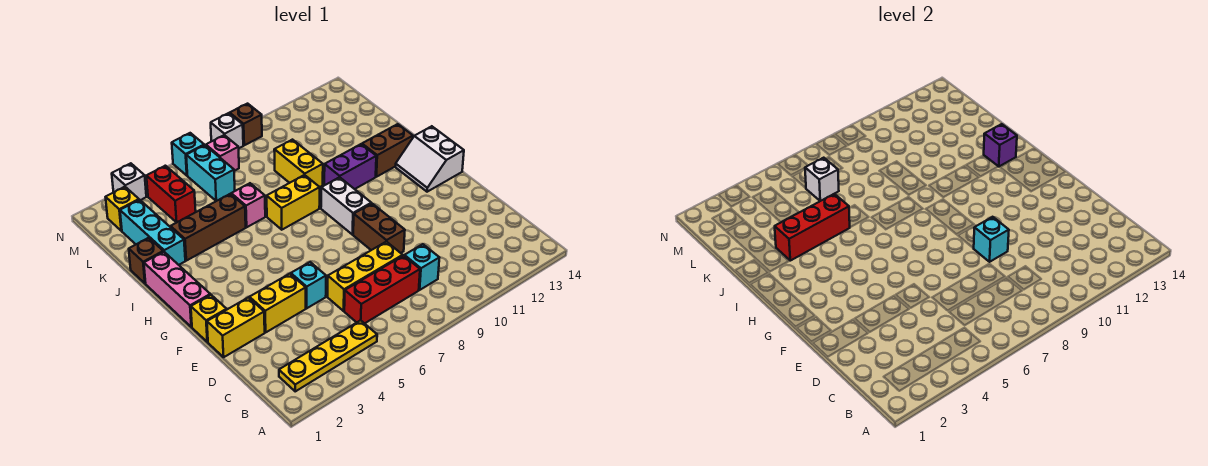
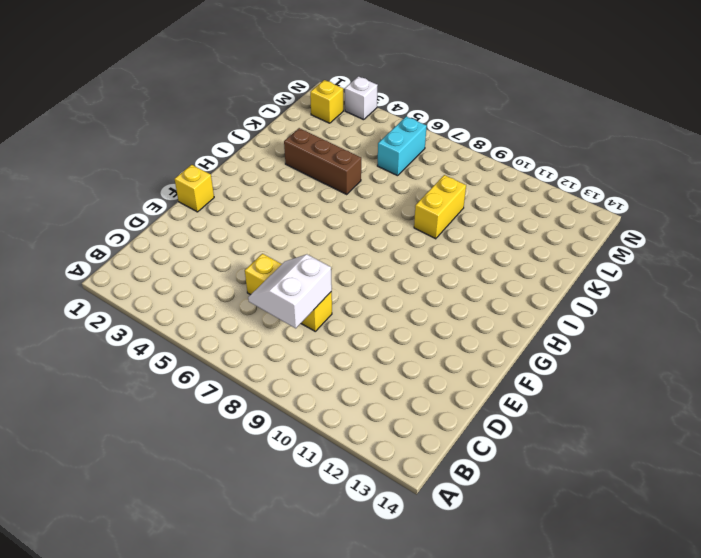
white 2x2 slope [248,254,332,328] -> white 2x2 slope moved to [396,126,464,192]
none -> yellow 1x4 plate [279,320,377,391]
none -> red 1x3 brick [344,255,420,323]
none -> cyan 1x1 brick [404,244,439,290]
none -> yellow 1x2 brick [207,297,265,357]

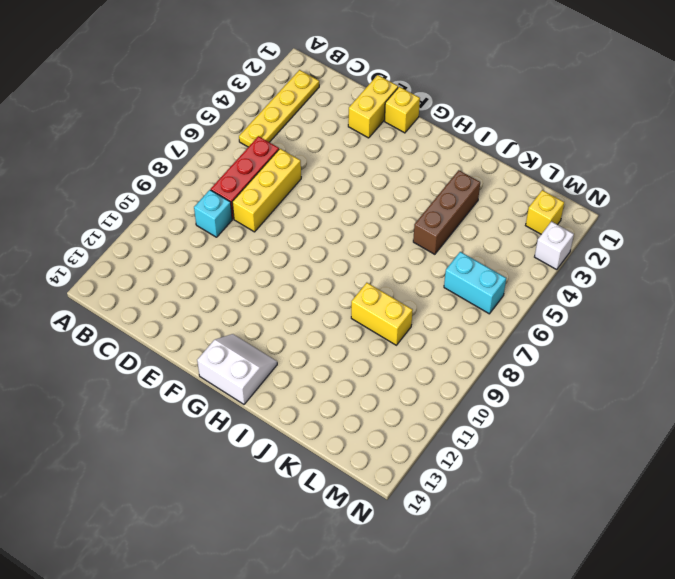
none -> yellow 1x2 brick [249,274,306,332]
none -> cyan 1x1 brick [291,262,326,308]
none -> brown 1x2 brick [353,204,405,253]
none -> pink 1x3 brick [144,252,210,327]

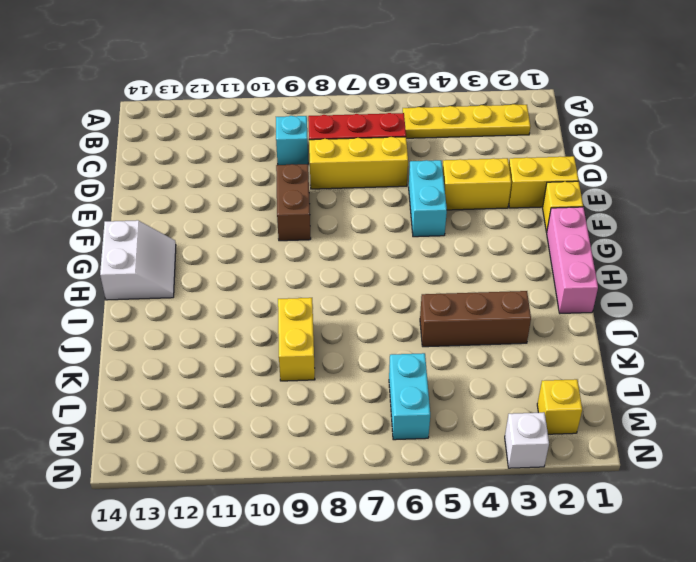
cyan 1x2 brick [409,160,447,237] -> cyan 1x1 brick [291,262,326,308]
none -> white 1x2 brick [321,177,371,235]
none -> yellow 1x2 brick [267,175,320,230]
none -> purple 1x2 brick [324,144,376,189]
none -> brown 1x2 brick [362,124,413,177]

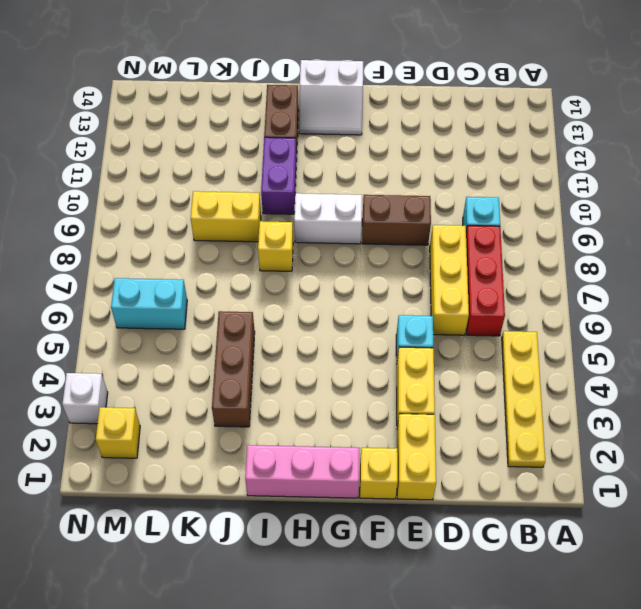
yellow 1x1 brick [258,221,293,271] -> yellow 1x2 brick [267,175,320,230]
none -> brown 1x1 brick [129,238,163,283]
none -> cyan 1x3 brick [120,200,185,265]
none -> pink 1x1 brick [231,183,265,227]
none -> red 1x2 brick [146,166,196,223]

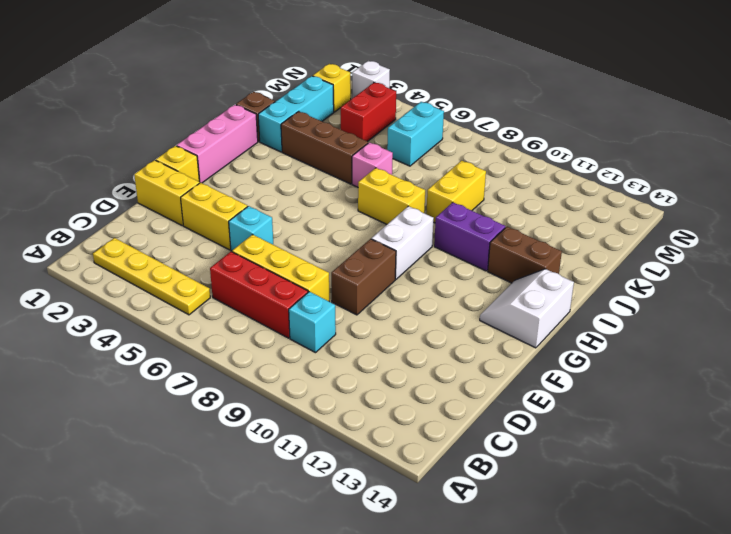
none -> pink 1x1 brick [206,135,239,171]
none -> cyan 1x1 brick [172,133,204,175]
none -> white 1x1 brick [211,113,243,148]
none -> brown 1x1 brick [230,104,262,145]

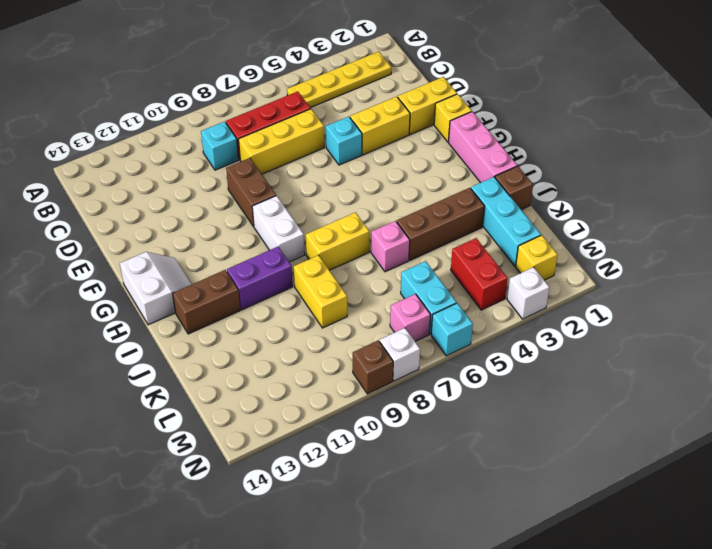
none -> cyan 1x1 brick [974,217,1009,262]
none -> purple 1x1 brick [984,124,1017,167]
none -> red 1x3 brick [775,194,850,261]
none -> white 1x1 brick [805,158,839,201]

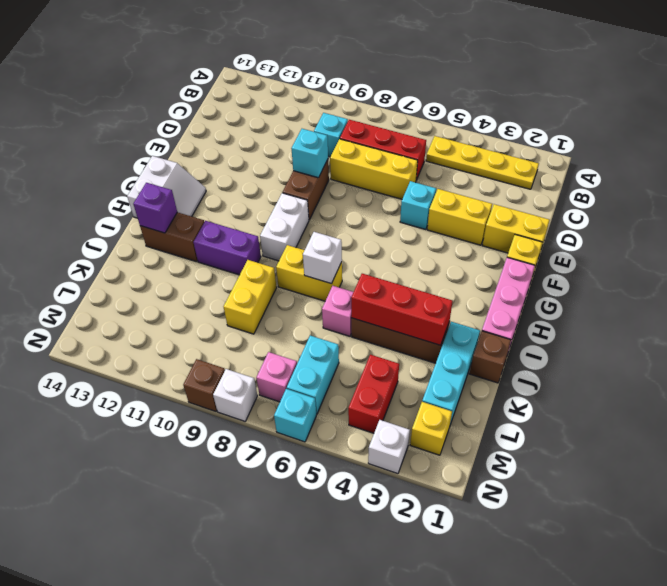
white 1x1 brick [303,232,342,284] -> white 1x1 brick moved to [805,158,839,201]

